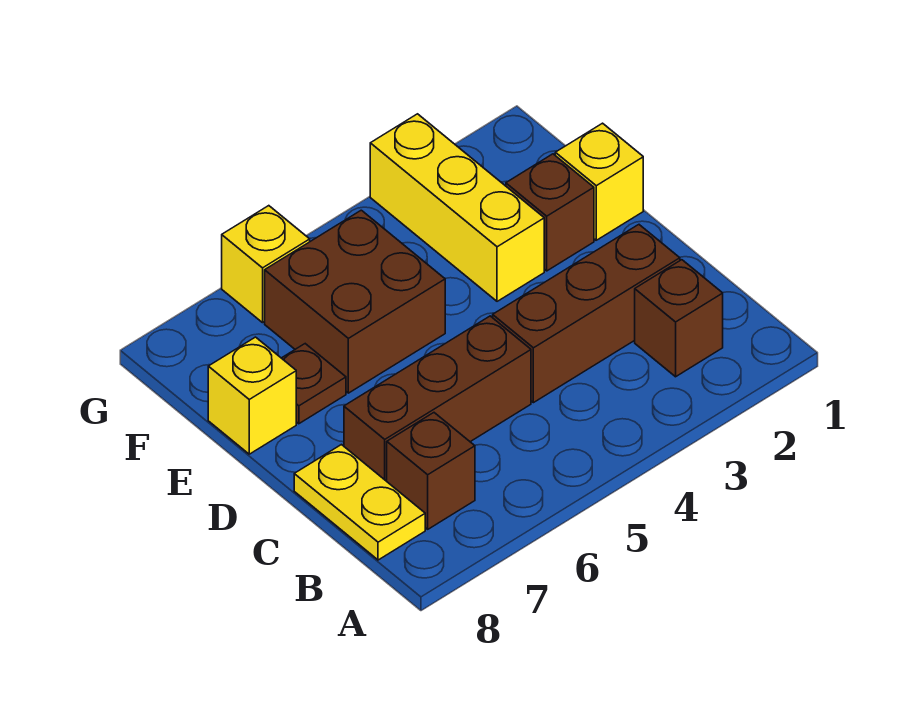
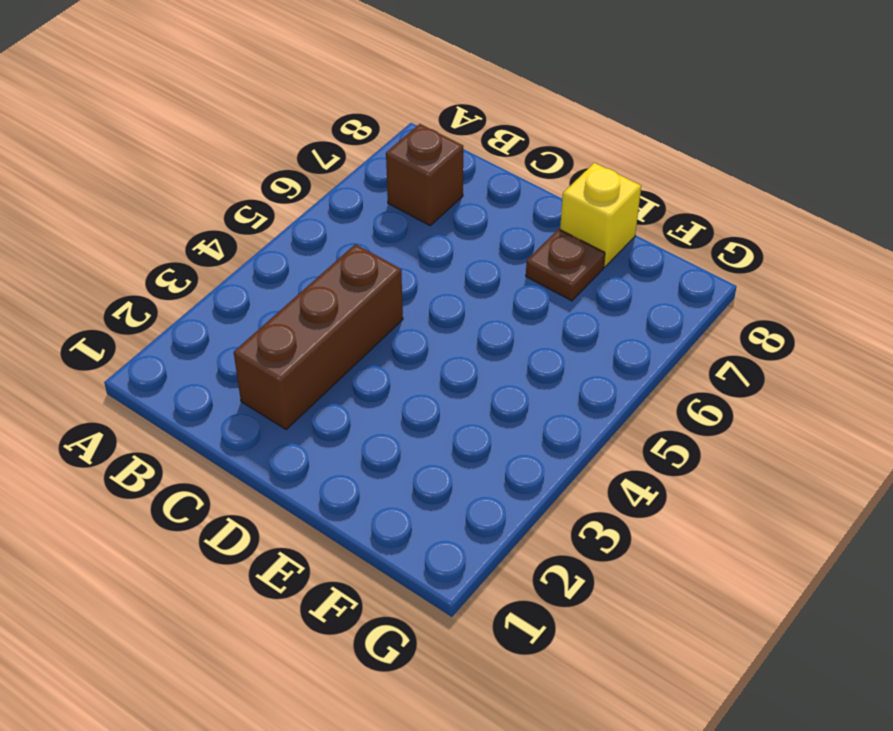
none -> brown 1x1 brick [635,260,723,377]
none -> yellow 1x2 plate [294,445,425,560]
none -> brown 1x3 brick [344,316,531,481]

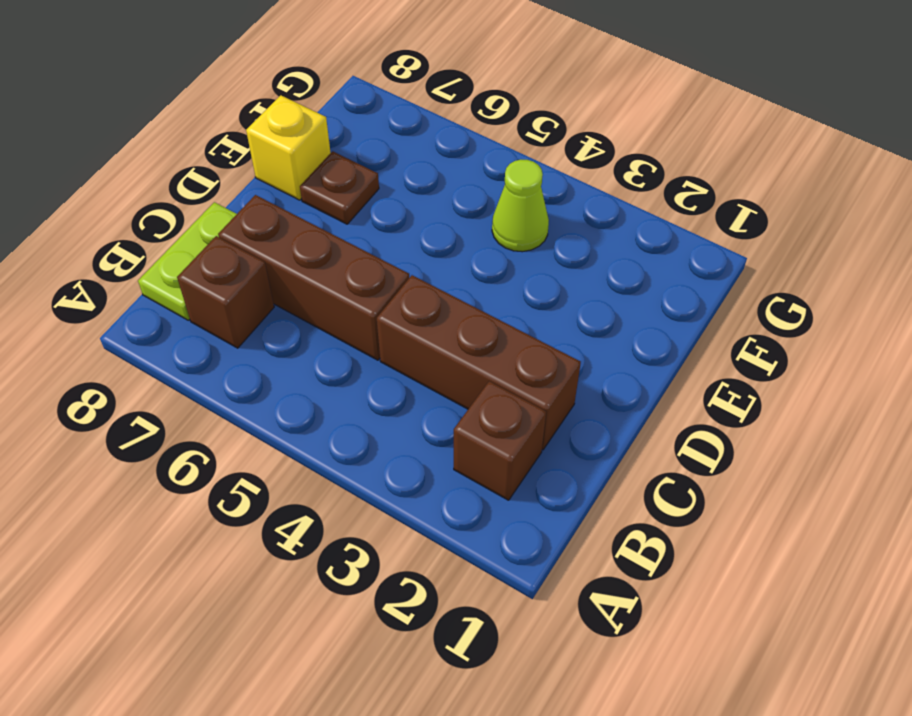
lime 1x2 plate [138,202,237,320] -> yellow 1x2 plate [294,445,425,560]
lime 1x1 cone [492,160,549,252] -> none
none -> yellow 1x1 brick [555,123,643,240]
none -> brown 1x1 brick [506,154,594,271]
none -> yellow 1x3 brick [370,114,544,301]

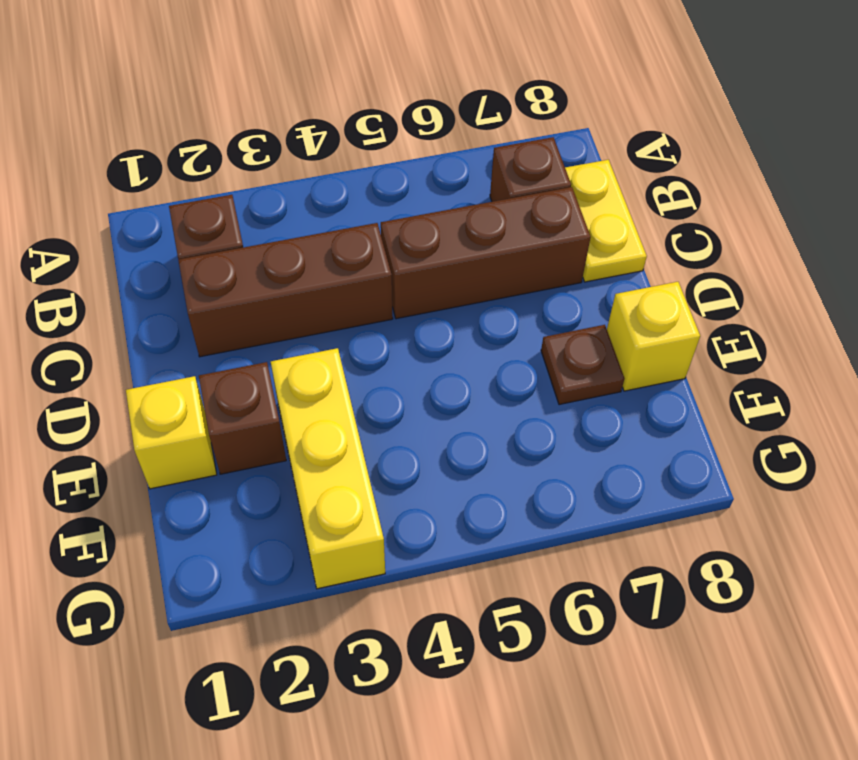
none -> brown 2x2 brick [265,210,445,393]
none -> yellow 1x1 brick [222,206,310,323]

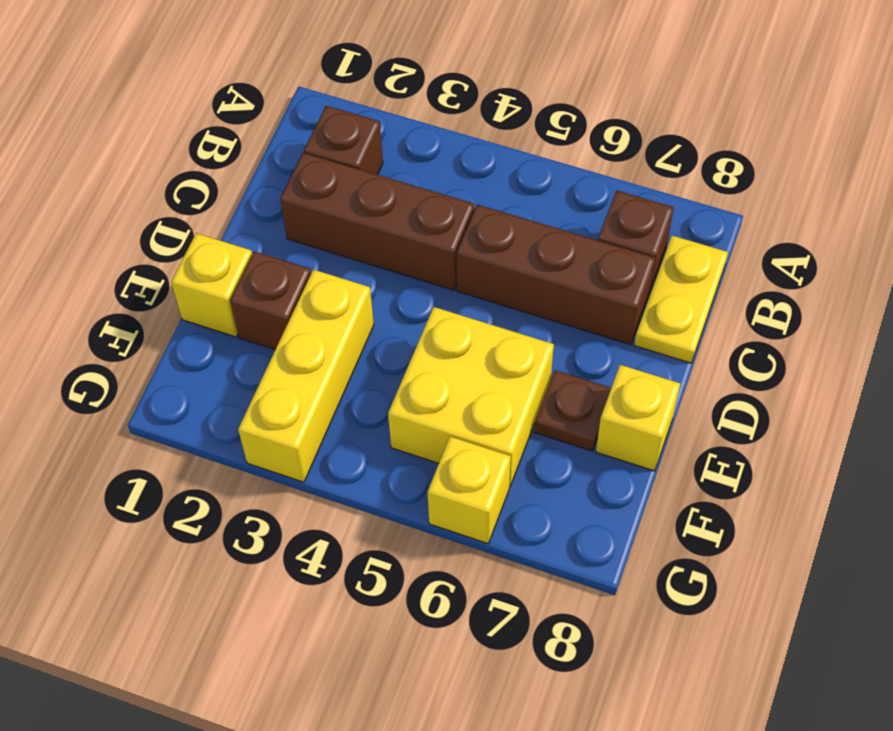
yellow 2x2 brick [388,307,554,487] -> brown 2x2 brick [265,210,445,393]

